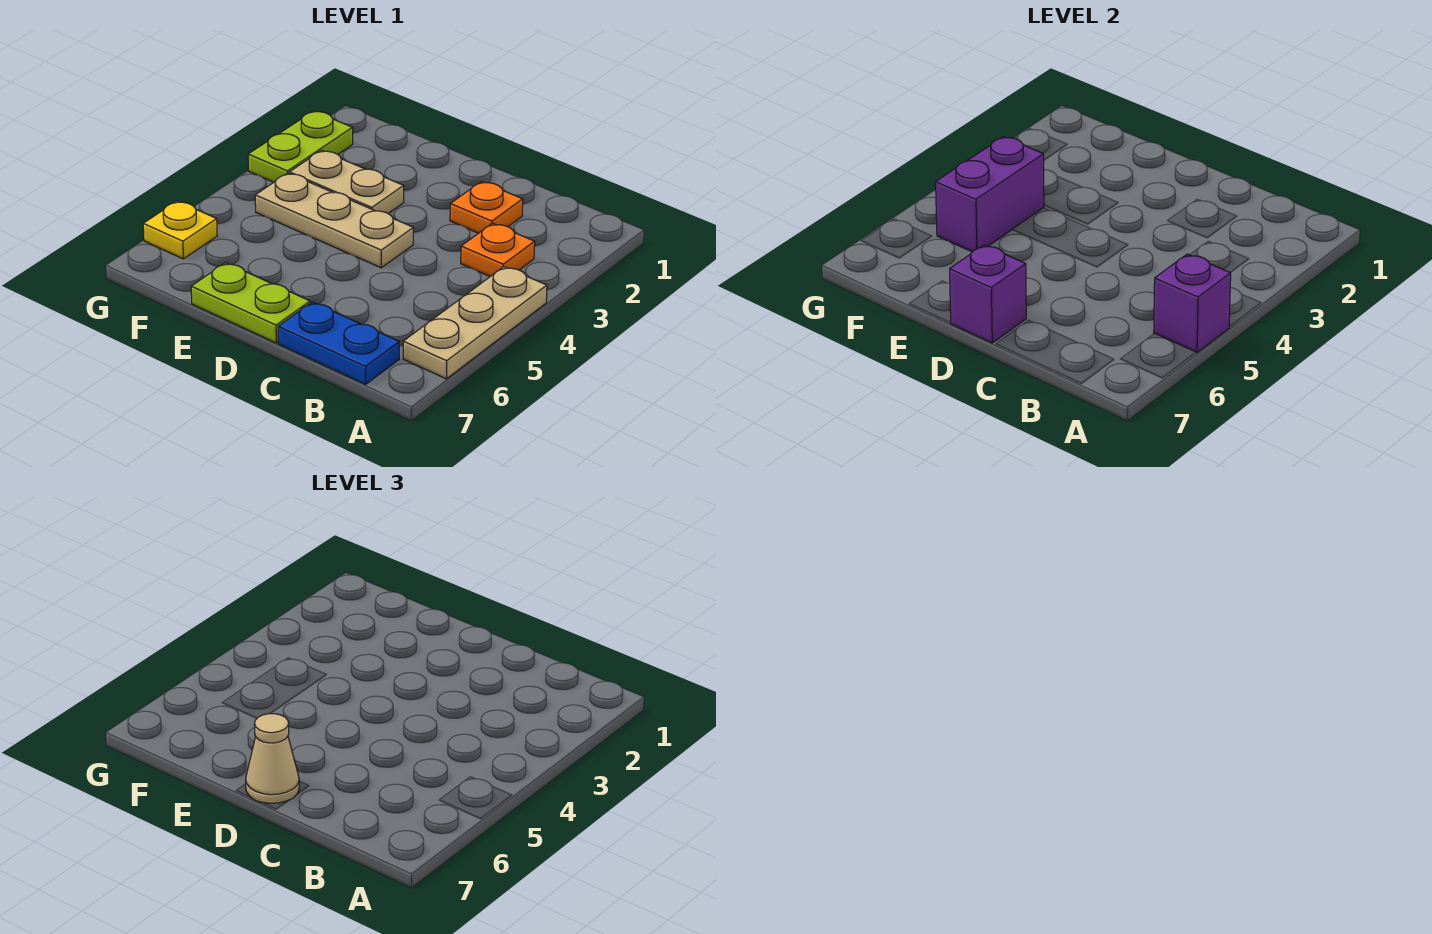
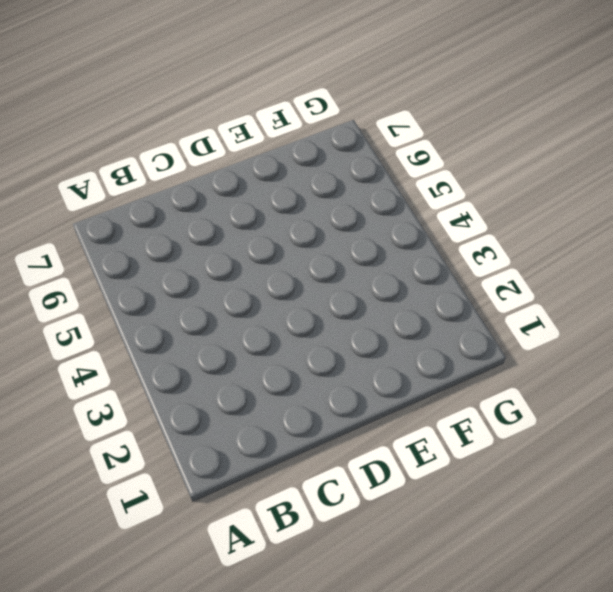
none -> tan 1x3 plate [403,267,547,379]
none -> orange 1x1 plate [461,223,535,276]
none -> blue 1x2 plate [278,302,399,384]

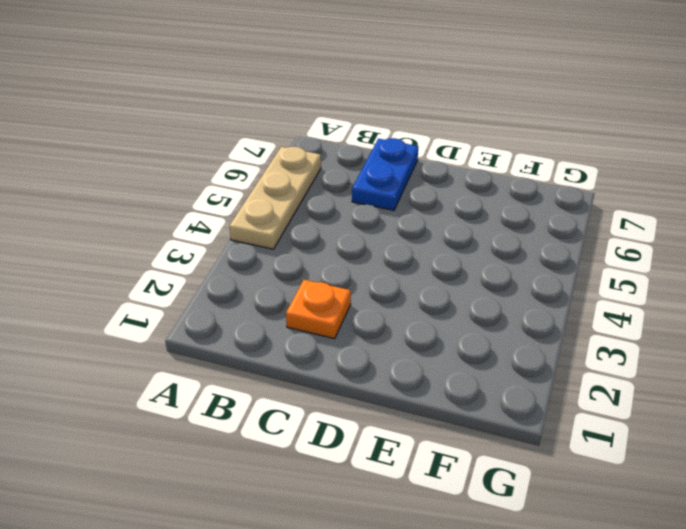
blue 1x2 plate [352,138,418,210] -> blue 1x2 plate turned to [278,302,399,384]
none -> orange 1x1 plate [461,223,535,276]
none -> tan 1x3 plate [255,173,414,268]
none -> lime 1x2 plate [191,263,310,343]

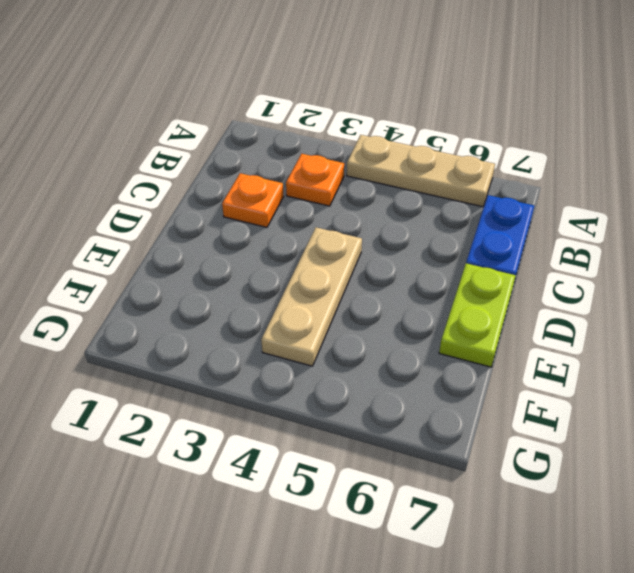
none -> tan 1x2 plate [290,150,404,214]
none -> lime 1x2 plate [248,111,353,182]
none -> yellow 1x1 plate [143,201,217,259]

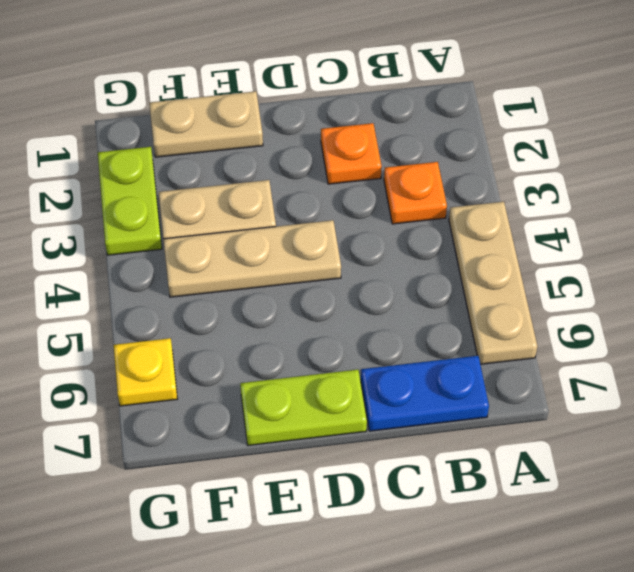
tan 1x2 plate [149,91,263,157] -> none
none -> purple 1x1 brick [1154,254,1231,353]
none -> purple 1x1 brick [950,245,1026,343]
none -> purple 1x2 brick [936,137,1044,252]

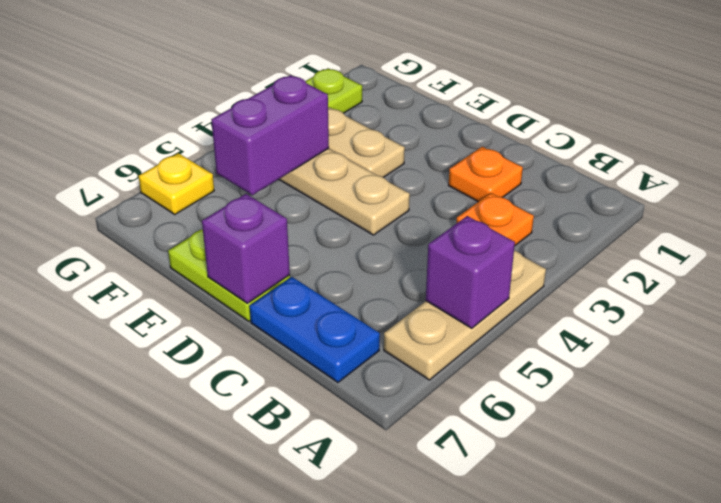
none -> tan 1x1 cone [246,714,299,803]

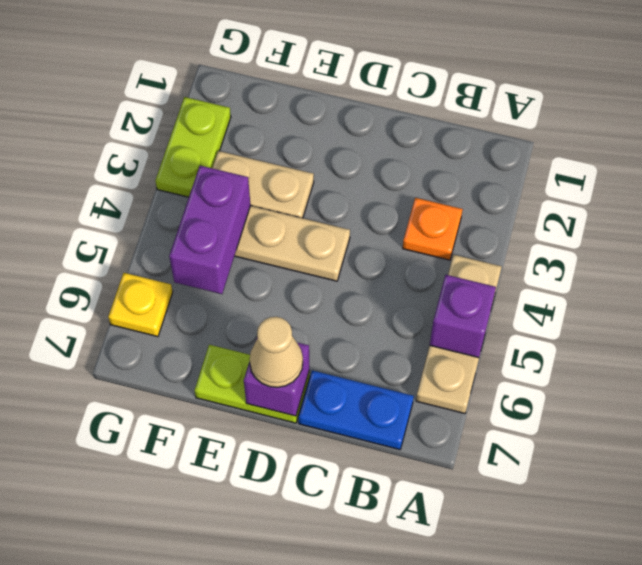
none -> orange 1x1 plate [450,182,523,233]

